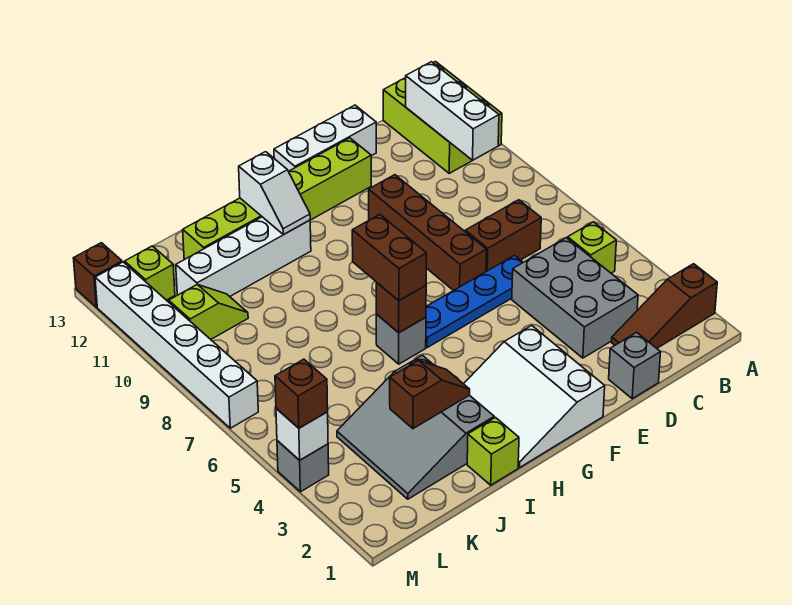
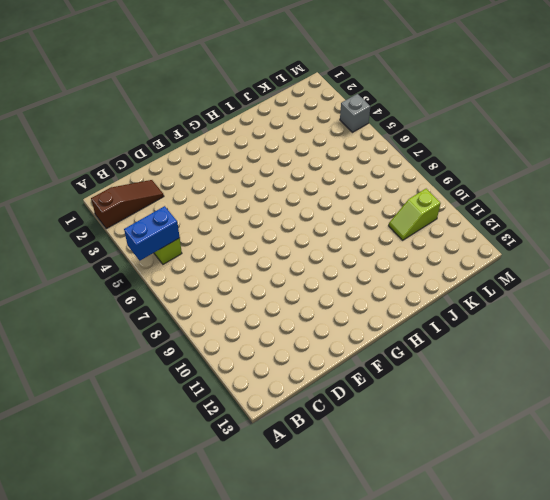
blue 1x2 brick [124,206,180,260] -> none
none -> lime 2x3 brick [383,62,502,173]
none -> grey 2x3 brick [512,238,638,358]
none -> brown 1x2 brick [465,200,541,272]

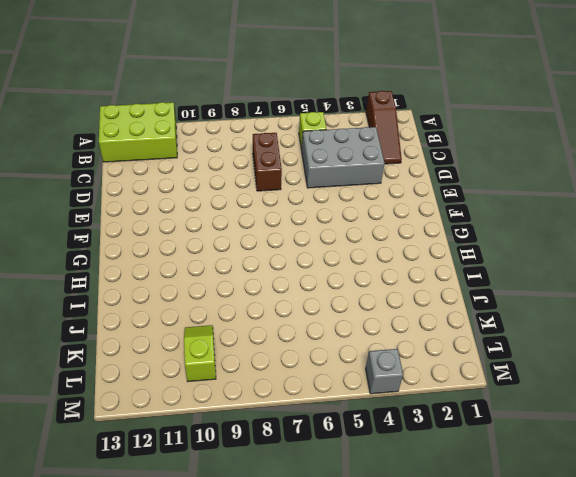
none -> grey 1x1 brick [609,332,661,399]
none -> blue 1x4 plate [426,256,523,348]
none -> white 1x3 brick [274,105,376,171]

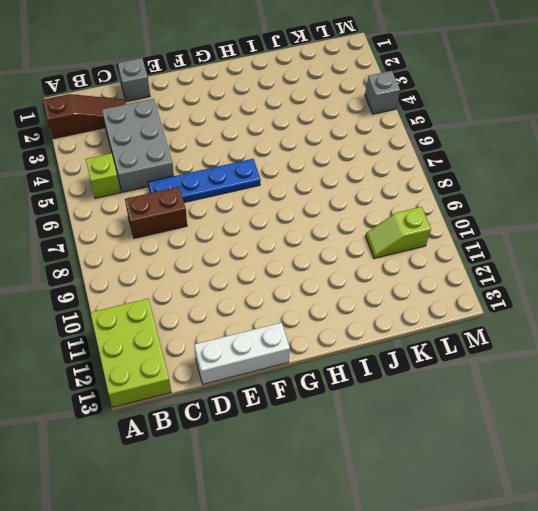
none -> brown 1x4 brick [369,175,486,291]
none -> lime 1x6 brick [183,138,371,259]
none -> white 3x3 slope [464,325,605,468]

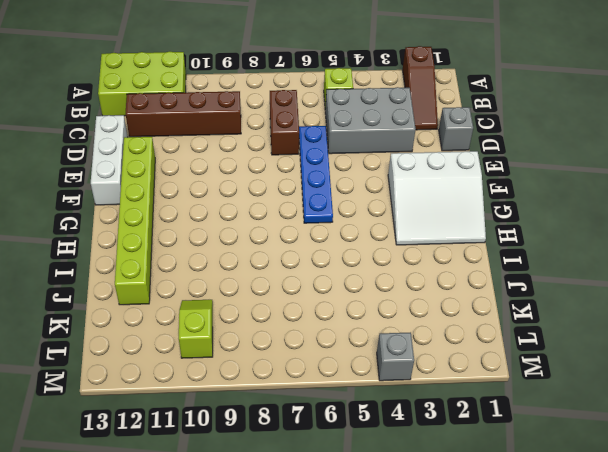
brown 1x4 brick [126,91,241,137] -> brown 1x4 brick moved to [369,175,486,291]
none -> grey 1x1 brick [376,314,426,364]
none -> white 1x4 brick [176,217,311,296]
none -> lime 1x1 brick [467,418,519,485]

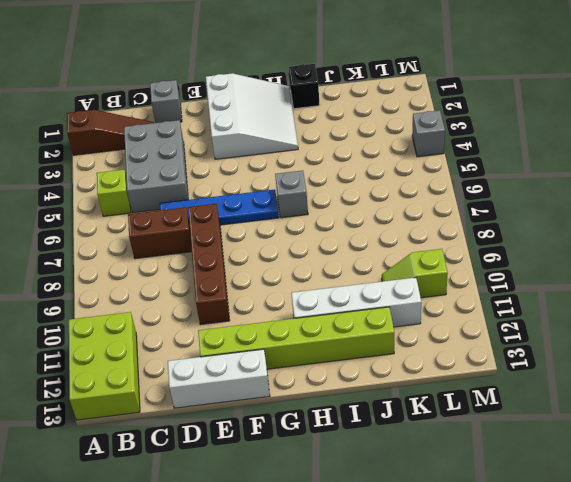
black 1x1 brick [289,64,320,109] -> lime 1x1 brick [467,418,519,485]
none -> grey 3x3 slope [337,355,494,499]
none -> lime 1x1 brick [125,246,175,300]
none -> white 1x6 brick [95,262,258,428]

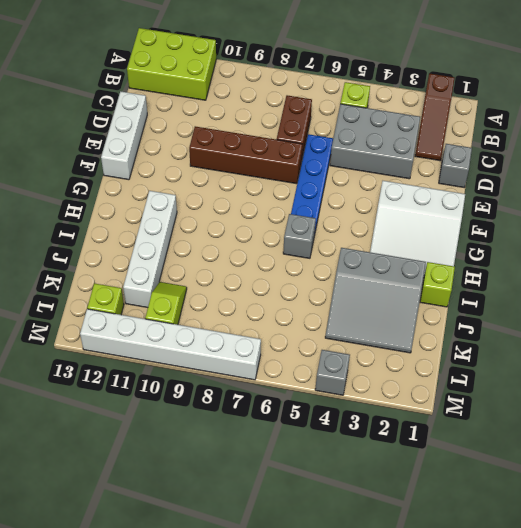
none -> lime 1x6 brick [183,138,371,259]
none -> brown 1x1 brick [74,243,122,307]
none -> white 1x3 brick [406,62,499,160]

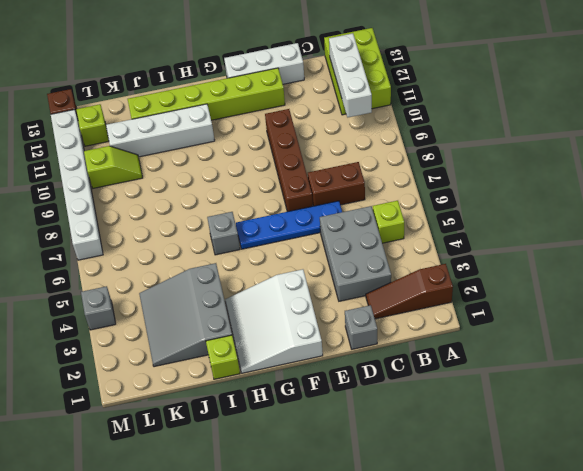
none -> brown 1x1 brick [376,282,426,333]
none -> white 1x2 slope [239,152,310,235]
none -> brown 1x2 slope [390,360,470,429]

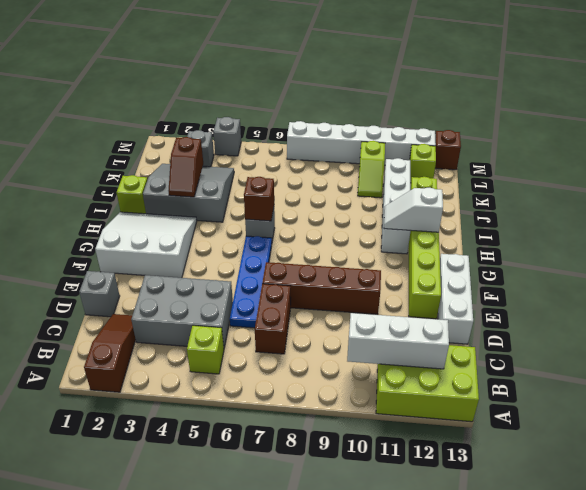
grey 1x1 brick [187,130,214,167] -> none
none -> white 1x1 brick [276,409,328,460]
none -> brown 1x2 brick [352,214,426,301]
none -> brown 1x1 brick [275,359,328,428]

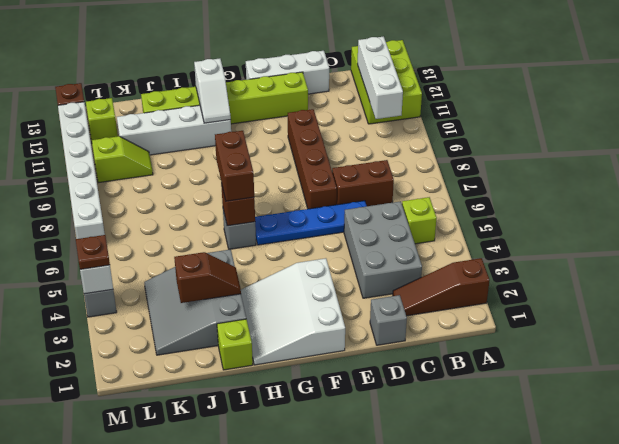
brown 1x1 plate [76,235,110,269] -> brown 1x1 brick [275,359,328,428]

